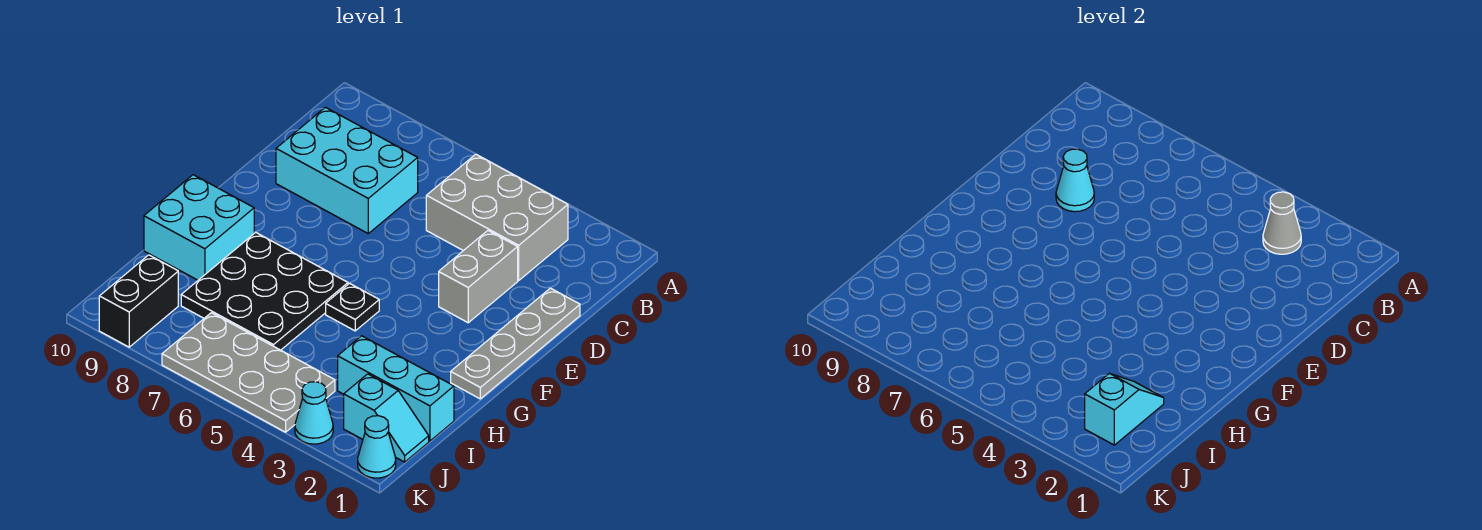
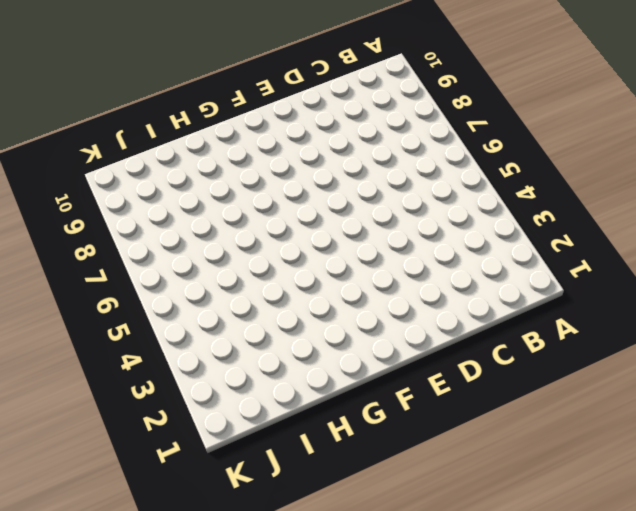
none -> grey 2x3 brick [426,154,568,280]
none -> cyan 2x3 brick [276,107,418,234]
none -> grey 1x4 plate [451,288,580,399]

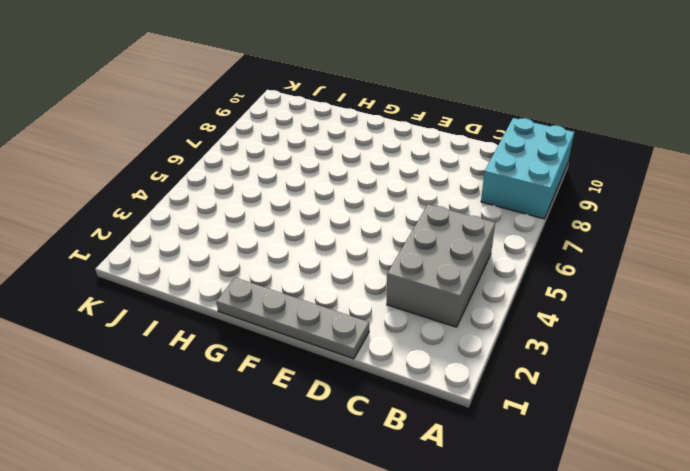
cyan 2x3 brick [481,118,574,219] -> cyan 2x3 brick moved to [276,107,418,234]
none -> grey 1x2 brick [439,231,518,323]
none -> black 1x1 plate [326,283,379,331]
none -> black 3x3 plate [181,232,348,350]

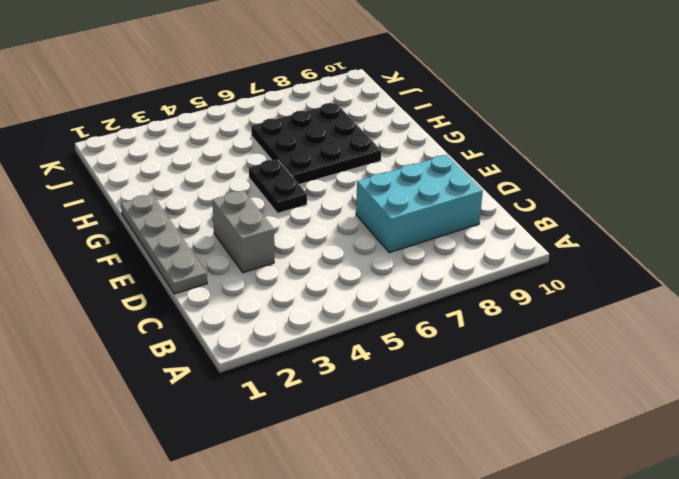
black 1x2 plate [249,159,307,213] -> black 1x1 plate [326,283,379,331]
none -> grey 2x3 brick [426,154,568,280]
none -> cyan 2x2 brick [144,175,254,280]
none -> cyan 1x3 brick [338,336,454,441]

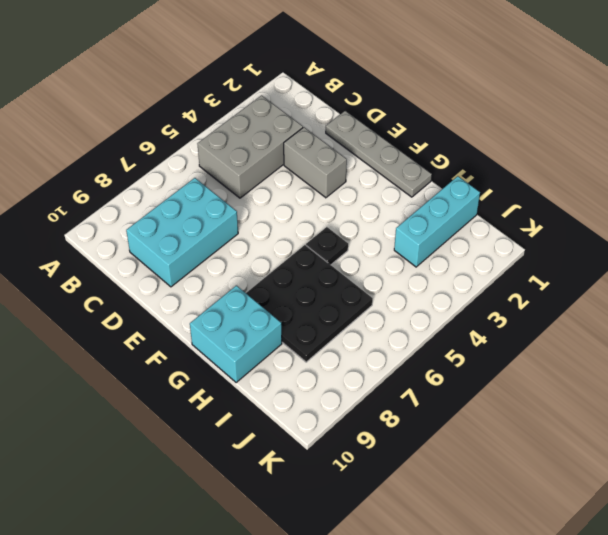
none -> cyan 1x2 slope [344,374,429,462]
none -> grey 2x4 plate [162,313,335,432]
none -> black 1x2 brick [99,255,178,347]

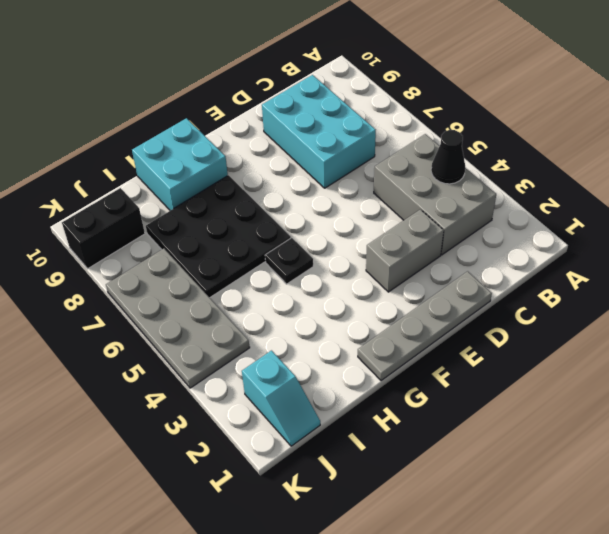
black 1x1 cone [431,130,465,184] -> none
none -> cyan 1x3 brick [338,336,454,441]
none -> cyan 1x1 cone [358,416,396,478]
none -> cyan 1x1 cone [295,382,333,444]

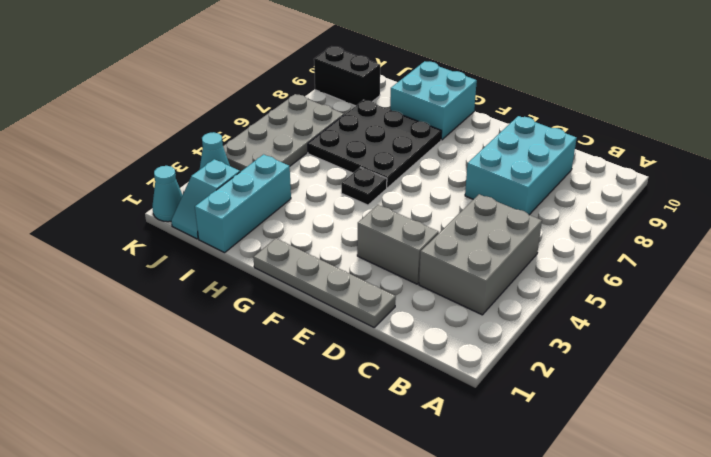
none -> grey 1x1 cone [1263,192,1301,254]
none -> cyan 1x1 cone [1056,149,1094,212]
none -> cyan 1x2 slope [1085,373,1164,445]

